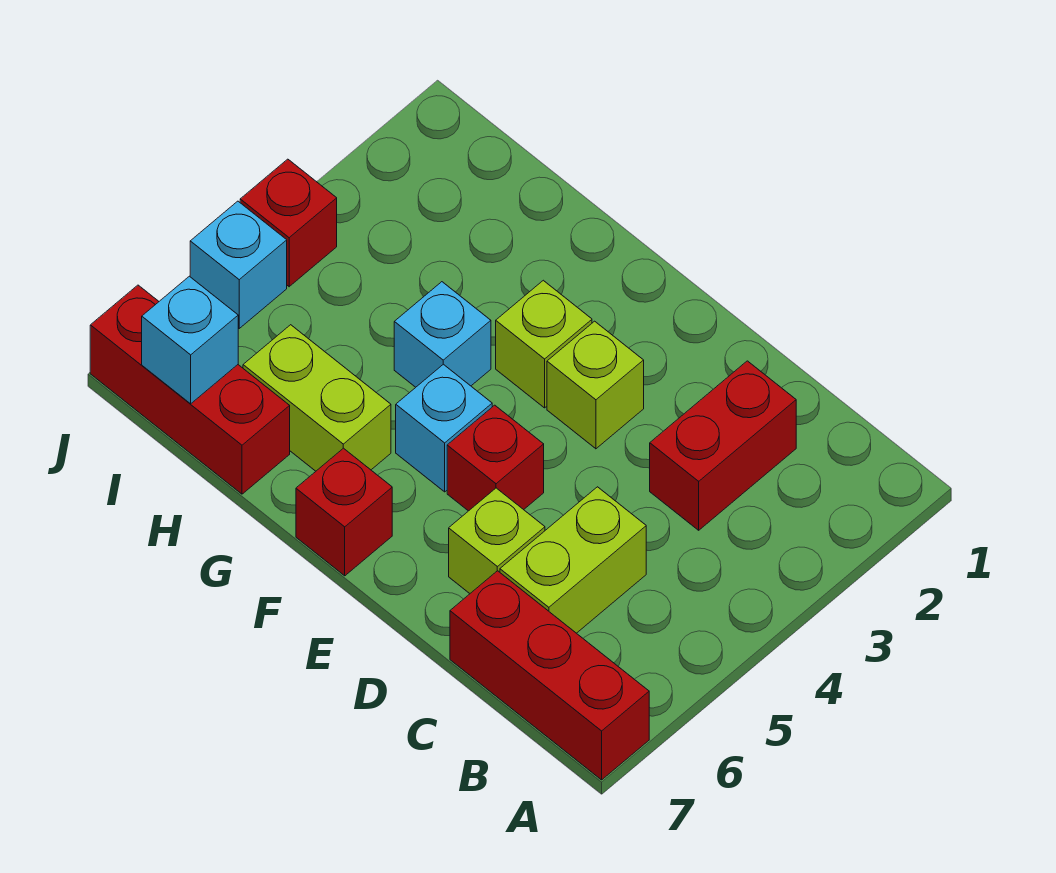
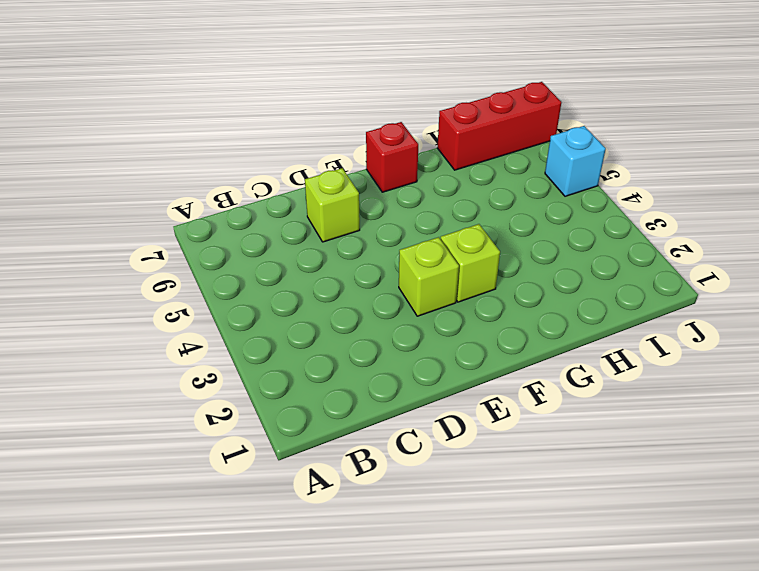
none -> red 1x3 brick [450,571,649,780]
none -> red 1x2 brick [650,361,796,530]
none -> lime 1x2 brick [500,487,646,633]

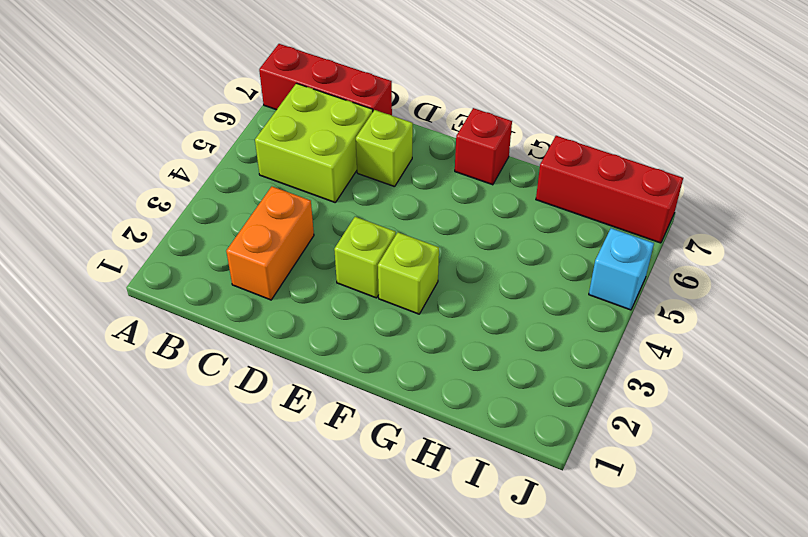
lime 2x2 brick [255,83,373,202] -> lime 1x2 brick [500,487,646,633]
orange 1x2 brick [226,187,314,300] -> red 1x2 brick [650,361,796,530]
none -> red 1x1 brick [447,405,544,511]
none -> cyan 1x1 brick [396,364,492,492]
none -> cyan 1x1 brick [394,282,491,387]

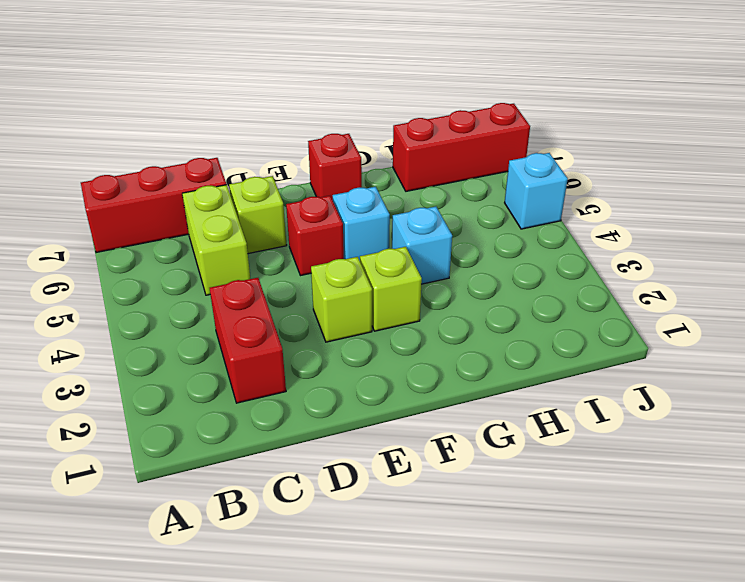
none -> lime 1x2 brick [243,325,391,471]
none -> red 1x1 brick [240,159,337,287]
none -> cyan 1x1 brick [142,276,238,404]

